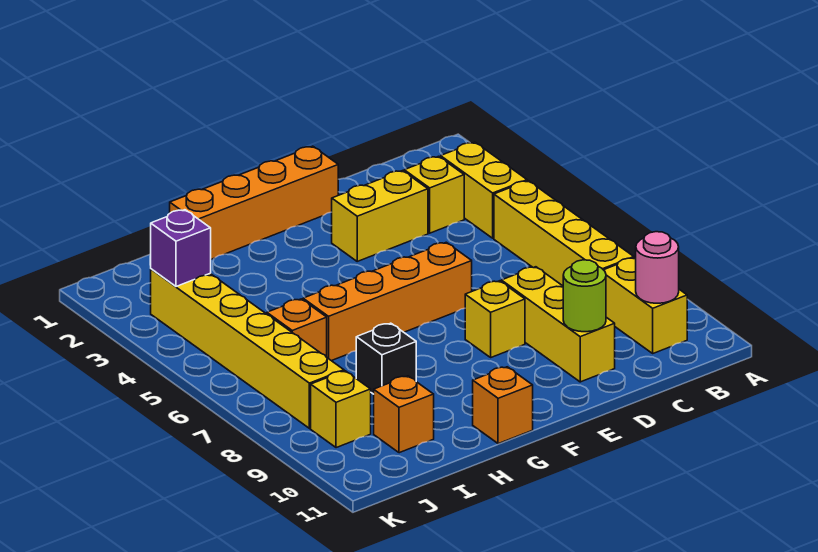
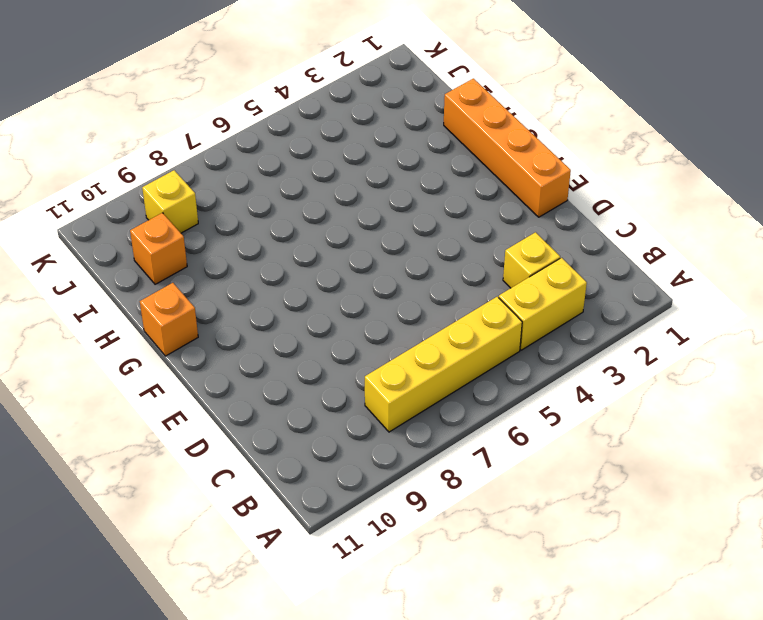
none -> yellow 1x2 brick [604,258,687,353]
none -> yellow 1x2 brick [332,171,428,261]
none -> yellow 1x3 brick [501,267,615,382]

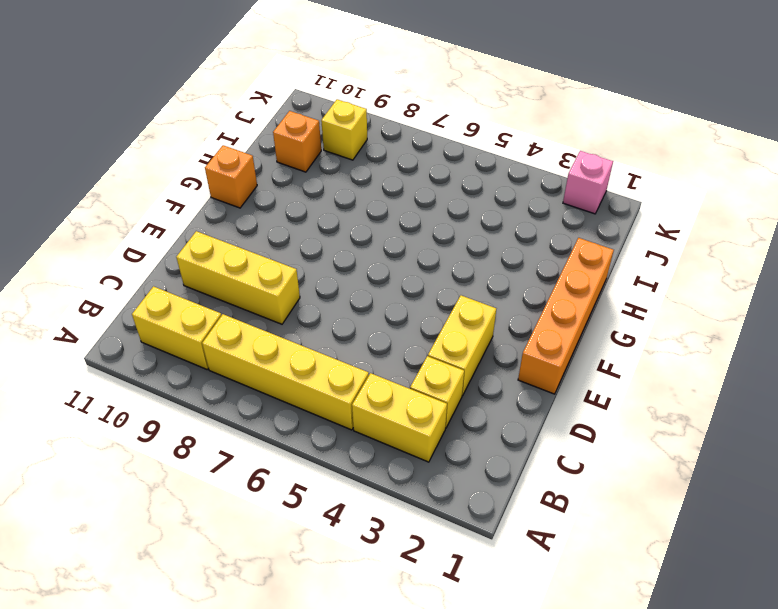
pink 1x1 brick [563,151,613,214] -> none
none -> orange 1x4 brick [303,242,472,361]
none -> yellow 1x1 brick [465,281,525,357]
none -> black 1x1 brick [356,323,416,394]

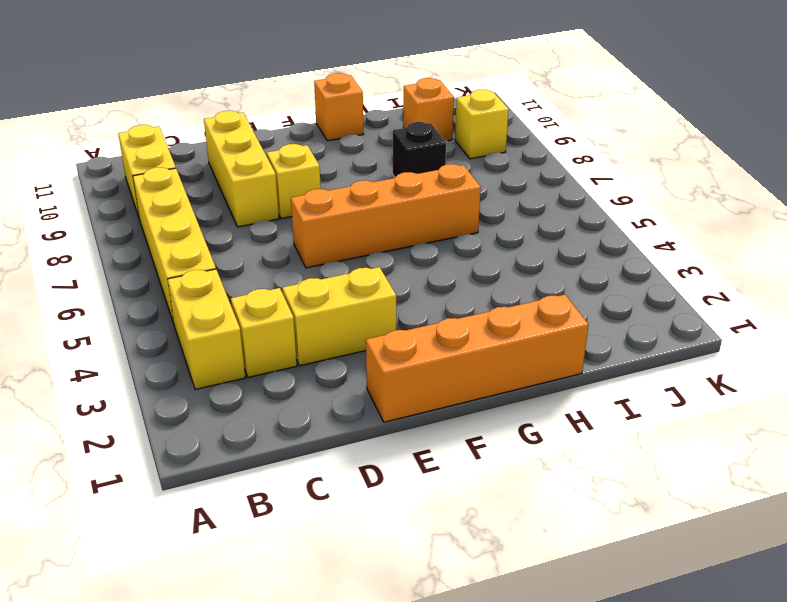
none -> orange 1x1 brick [267,299,327,357]
none -> yellow 1x6 brick [151,269,344,428]
none -> pink 1x1 round brick [636,232,679,303]

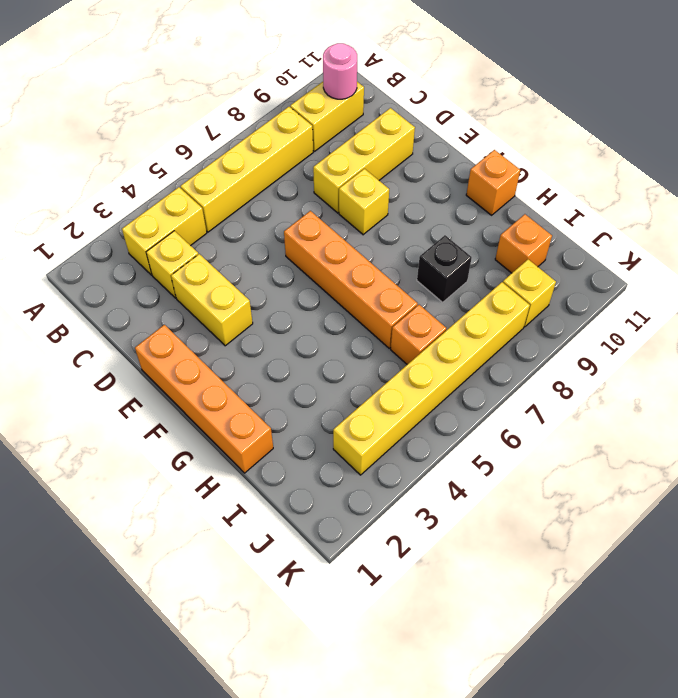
none -> lime 1x1 round brick [563,260,606,332]
none -> purple 1x1 brick [151,210,211,286]

